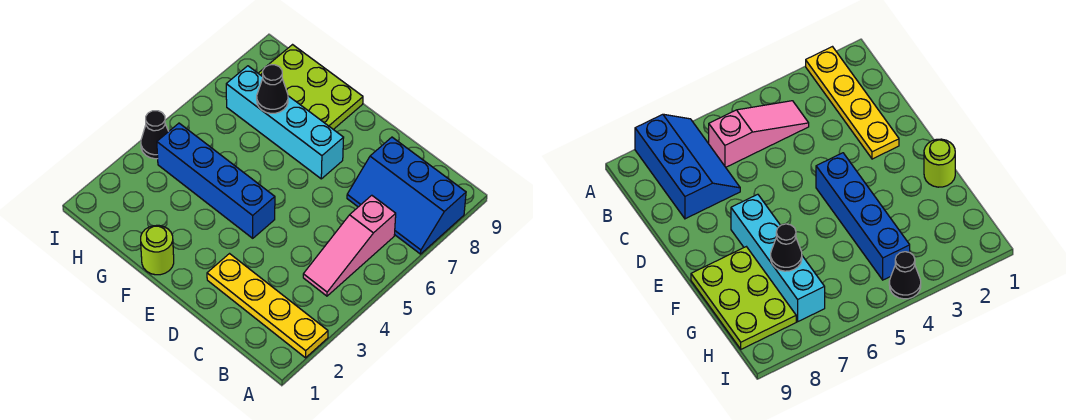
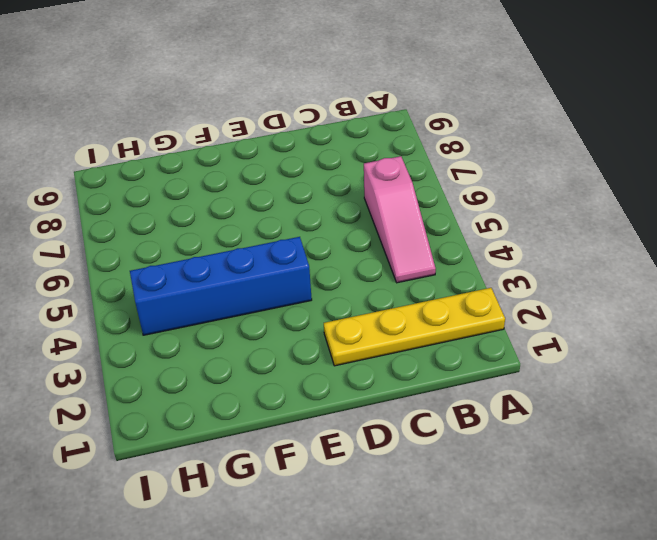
none -> blue 2x3 slope [347,137,466,254]
none -> cyan 1x4 brick [226,66,344,179]

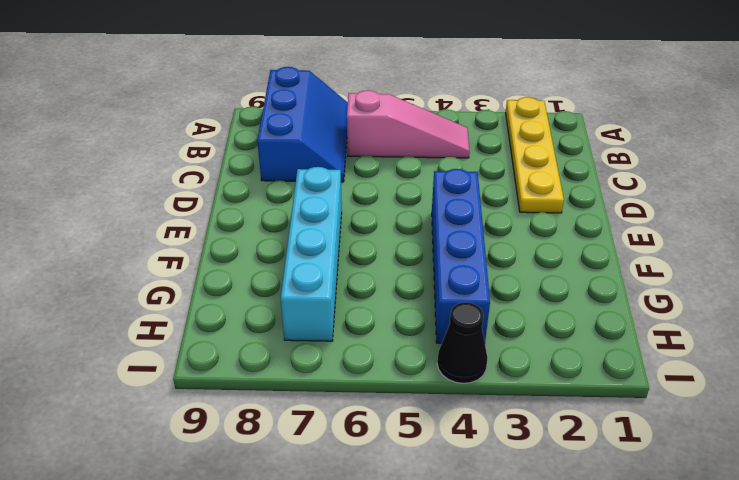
none -> lime 1x1 round brick [141,225,174,275]
none -> lime 2x3 plate [258,45,363,129]

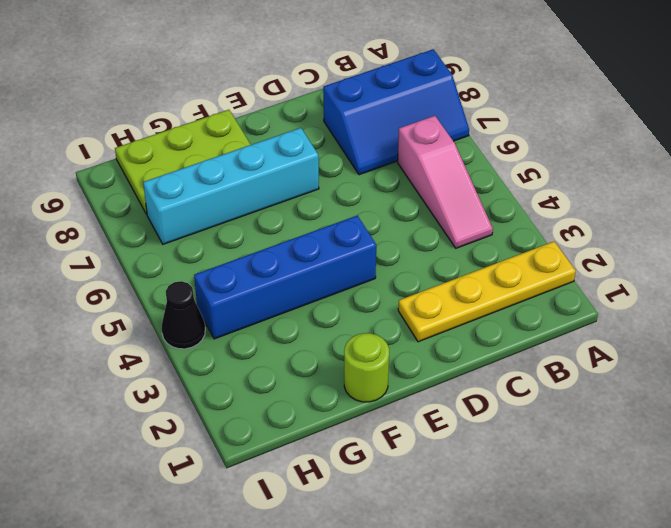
none -> black 1x1 cone [257,65,288,113]

